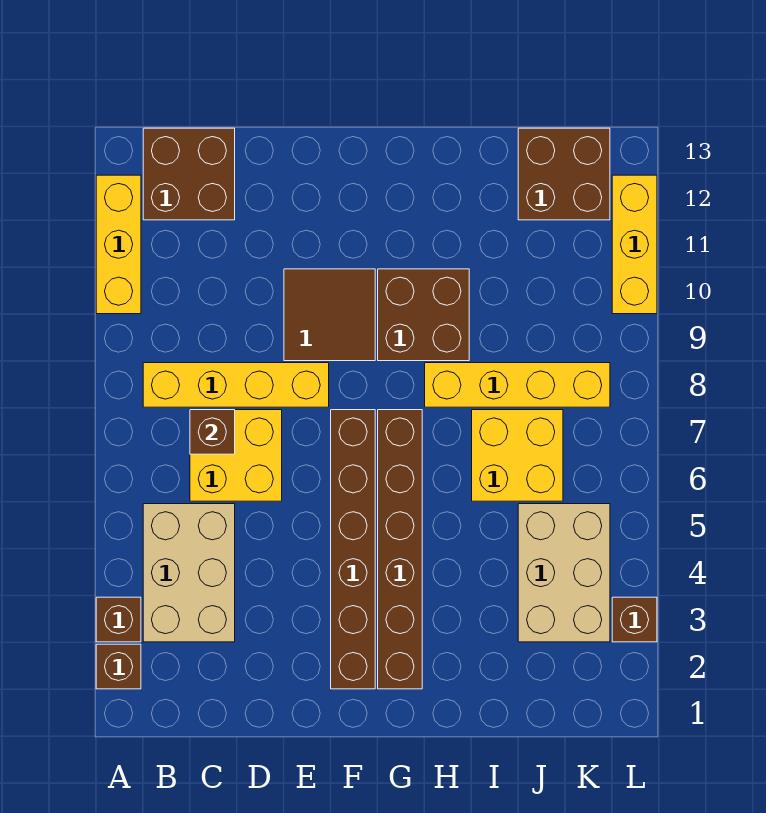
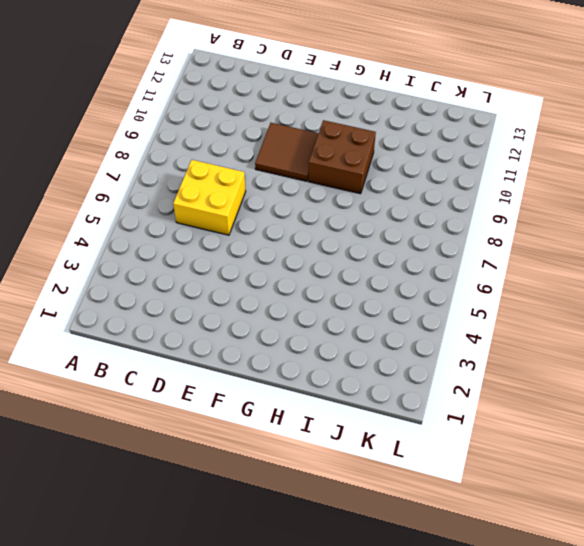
none -> brown 1x1 brick [96,644,141,689]
none -> brown 1x1 brick [96,597,141,642]
none -> yellow 1x3 brick [96,175,141,314]

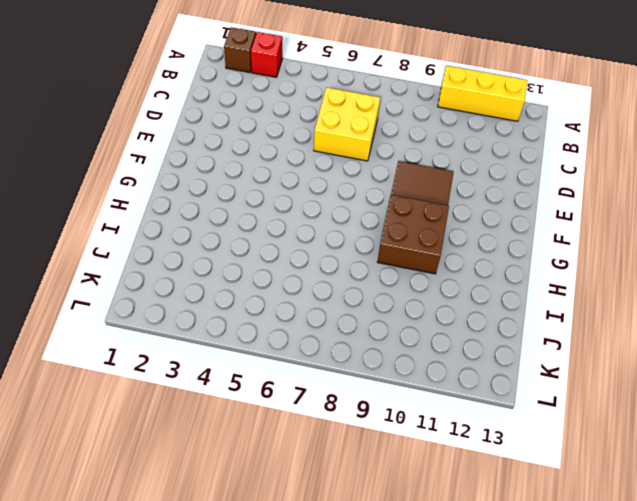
red 1x1 brick [251,32,283,77] -> brown 1x1 brick [96,597,141,642]
none -> tan 2x3 brick [143,504,235,642]
none -> yellow 1x4 brick [143,363,329,407]
none -> brown 2x2 brick [143,128,235,220]

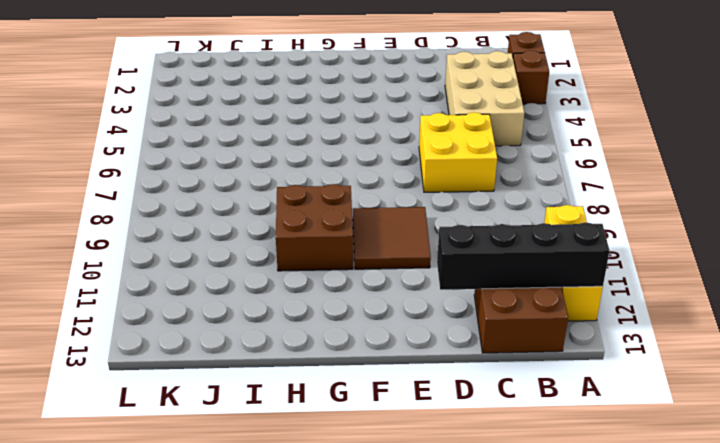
black 1x4 brick [437,222,609,290] -> none
none -> yellow 1x4 brick [143,363,329,407]
none -> brown 1x6 brick [331,410,375,689]
none -> brown 1x6 brick [378,410,422,689]

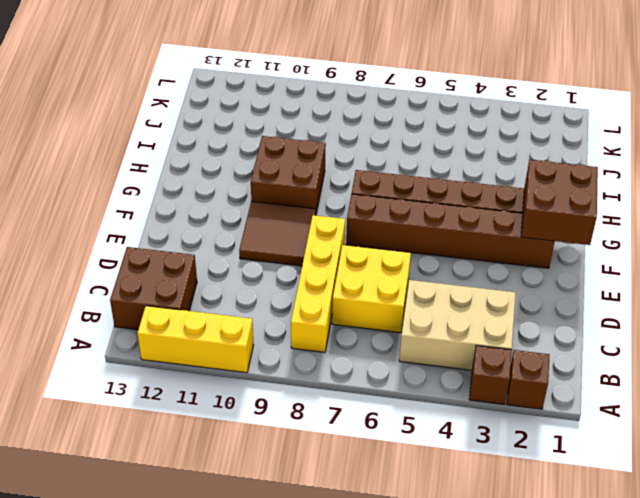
brown 2x2 brick [521,160,598,245] -> brown 2x2 brick moved to [518,128,610,220]
none -> yellow 1x4 brick [425,363,610,407]
none -> yellow 2x2 brick [472,410,563,501]
none -> tan 2x3 brick [518,504,610,642]

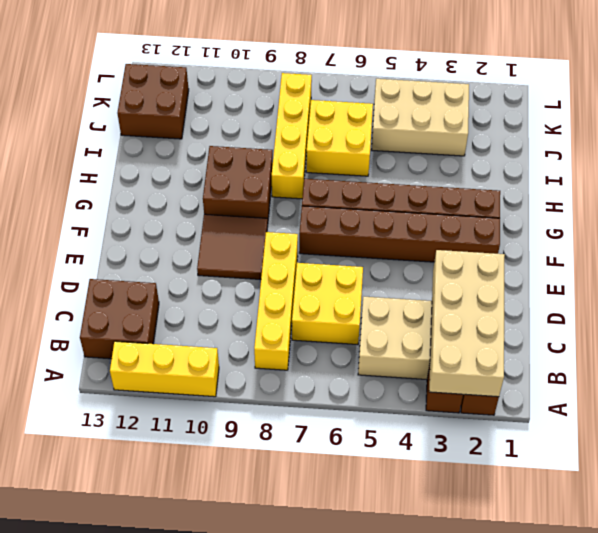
tan 2x4 brick [429,250,505,397] -> none
none -> brown 1x1 brick [612,597,657,642]
none -> yellow 1x3 brick [612,175,657,314]
none -> brown 1x1 brick [190,410,235,454]

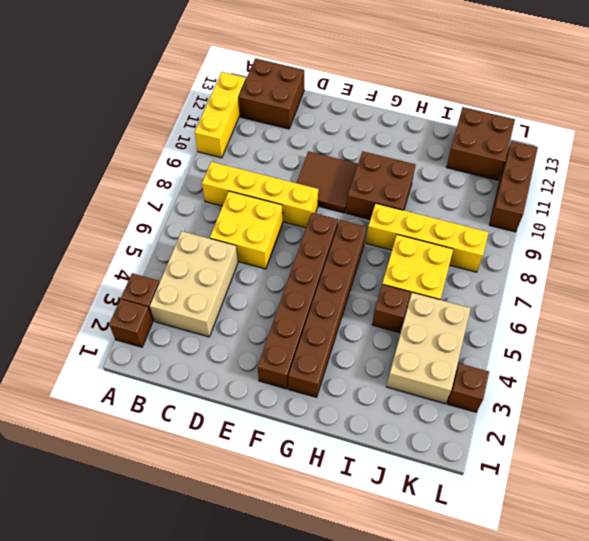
brown 1x1 brick [372,285,410,333] -> brown 1x1 brick moved to [190,410,235,454]
brown 1x3 brick [490,141,538,232] -> yellow 1x3 brick [612,175,657,314]

